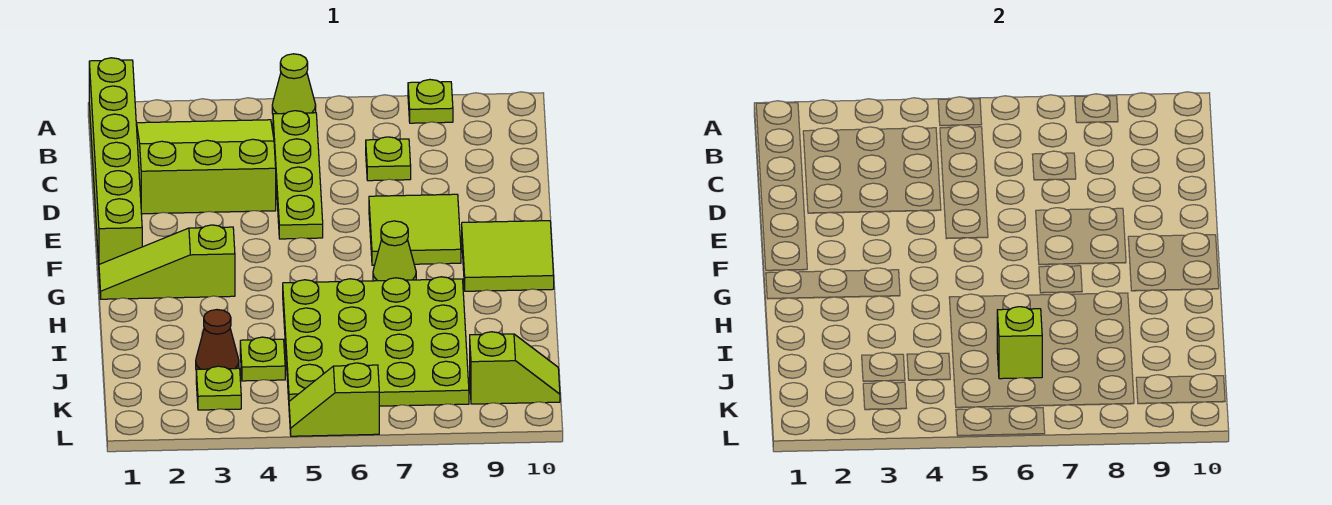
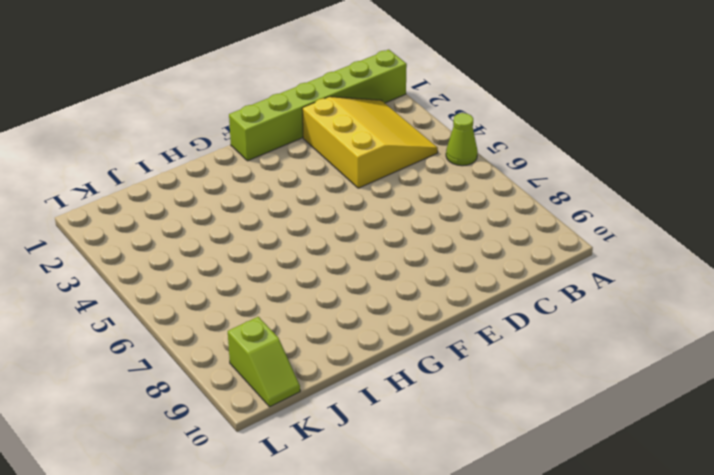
yellow 3x3 slope [302,97,438,188] -> lime 3x3 slope [137,120,276,214]
none -> lime 1x1 plate [408,80,453,123]
none -> lime 1x4 plate [273,111,323,239]
none -> lime 1x1 plate [366,137,411,181]

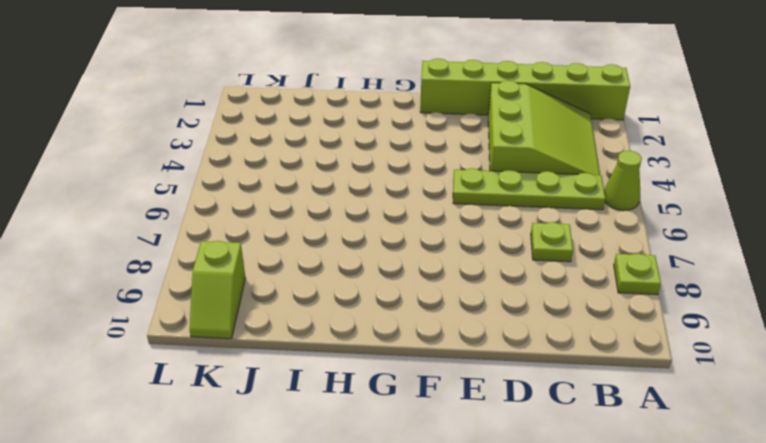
none -> lime 2x2 tile [369,194,461,265]
none -> lime 2x2 tile [462,221,554,291]
none -> lime 1x3 slope [99,225,235,299]

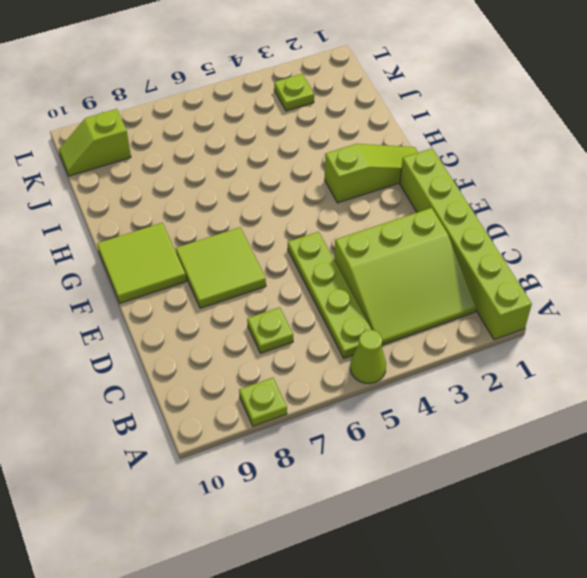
none -> lime 1x1 cone [373,221,416,281]
none -> lime 4x4 plate [283,277,469,406]
none -> brown 1x1 cone [196,310,239,370]

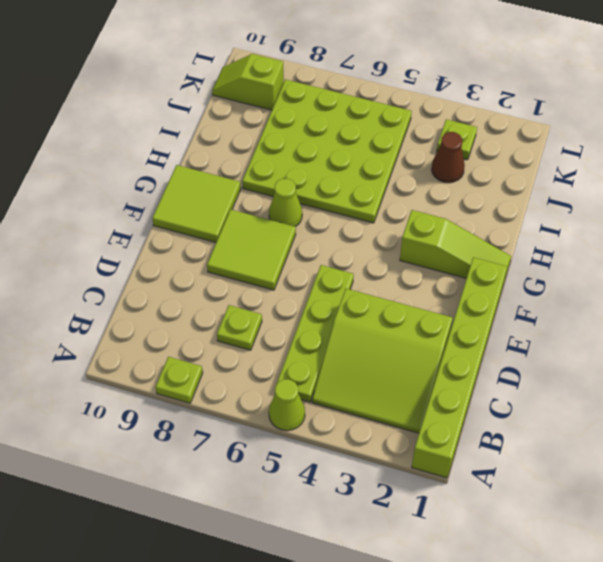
none -> lime 1x1 plate [240,337,285,381]
none -> lime 1x2 slope [289,363,379,436]
none -> lime 1x1 brick [997,307,1042,379]

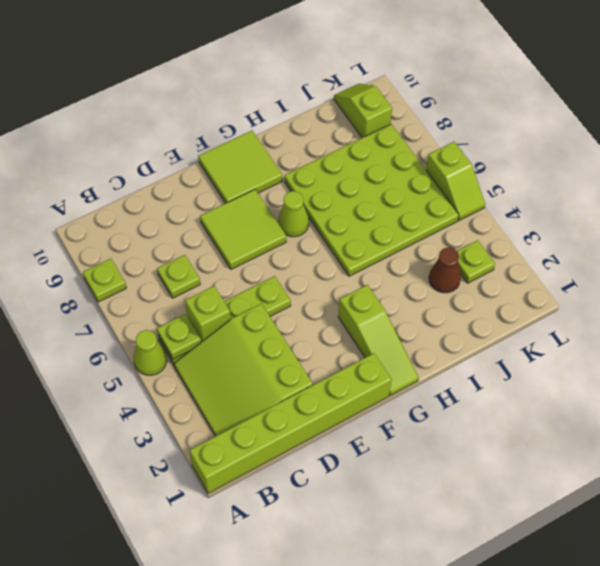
lime 1x1 plate [157,314,201,359] -> lime 1x1 plate moved to [240,337,285,381]
lime 1x1 brick [185,286,231,342] -> lime 1x1 brick moved to [997,307,1042,379]

